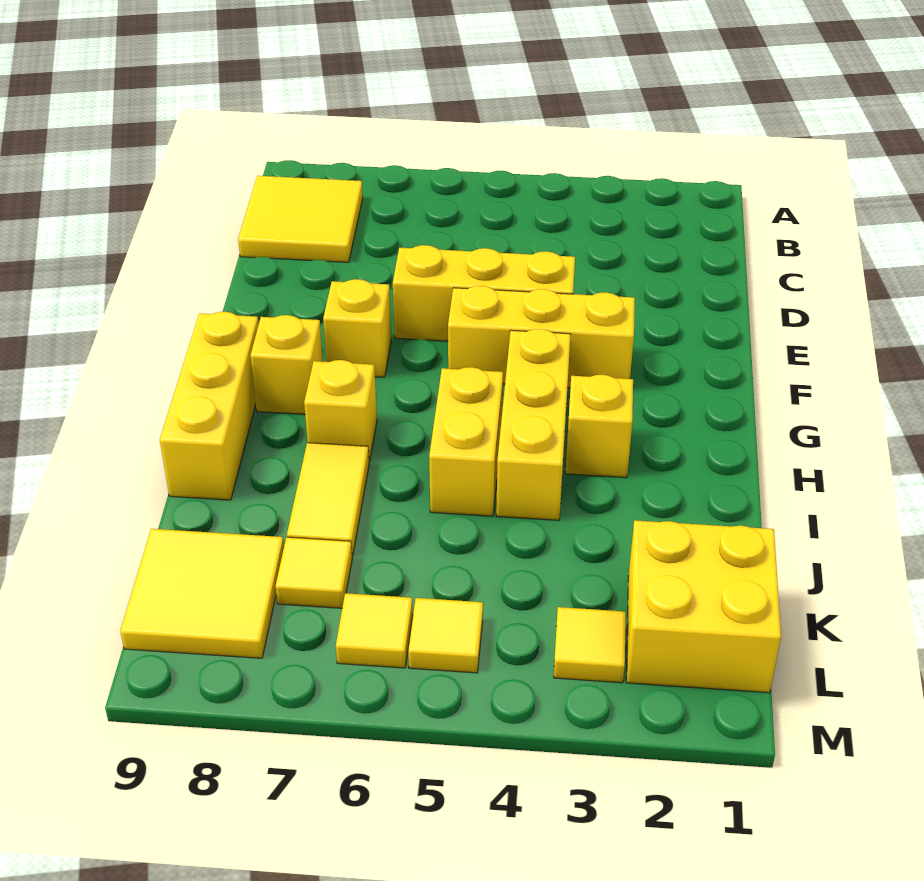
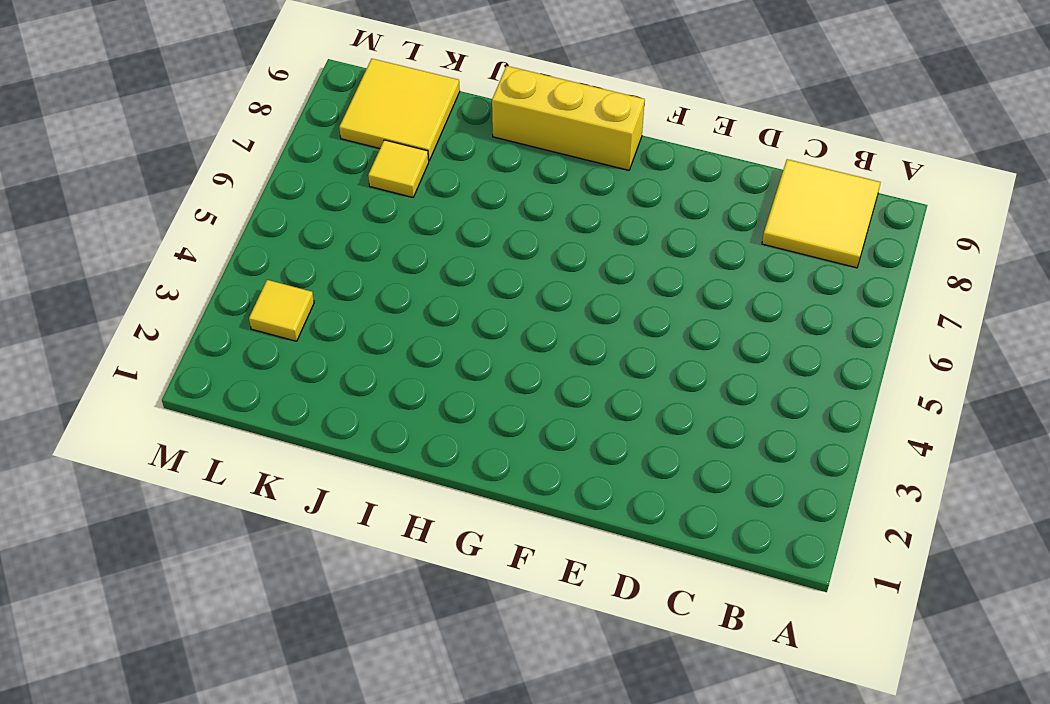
none -> yellow 1x3 brick [393,245,575,341]
none -> yellow 1x3 brick [448,286,635,388]
none -> yellow 1x1 brick [323,279,391,377]

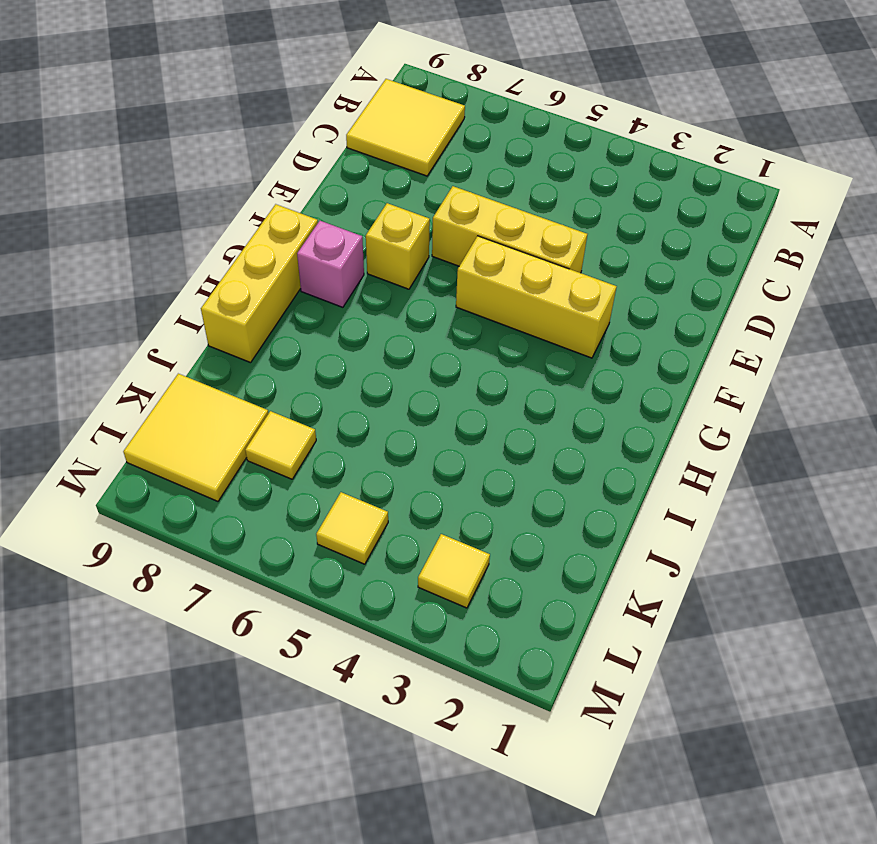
pink 1x1 brick [297,221,364,307] -> yellow 1x1 brick [250,315,323,414]
none -> yellow 1x3 brick [496,329,571,520]
none -> yellow 1x1 brick [565,375,633,478]
none -> yellow 1x2 brick [429,367,503,516]

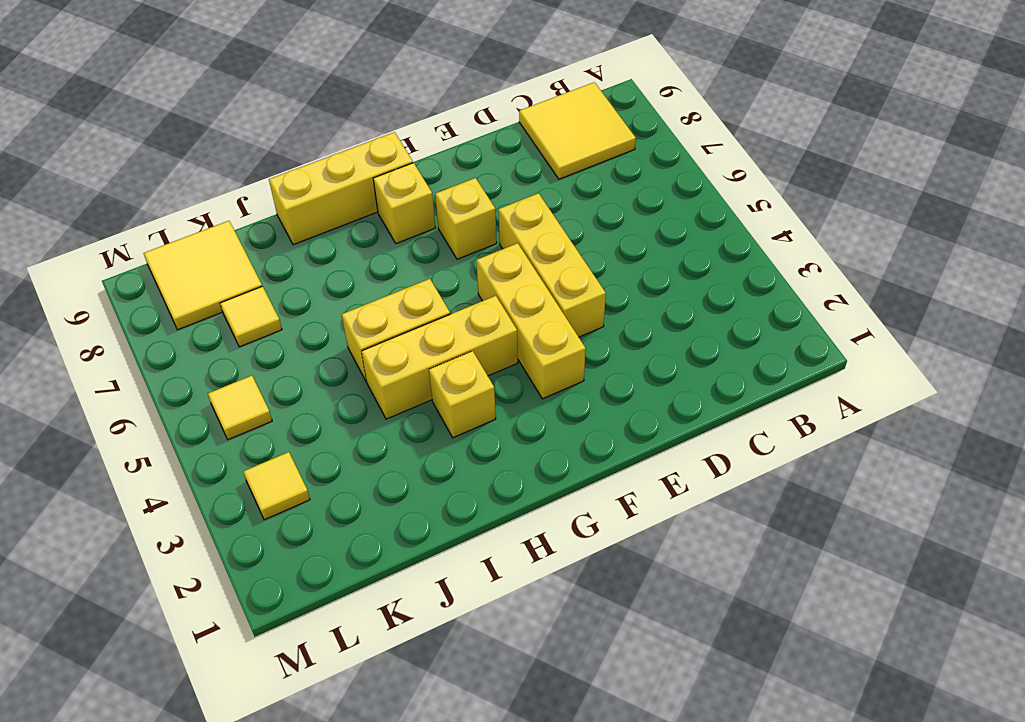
none -> yellow 1x1 brick [304,360,377,462]
none -> yellow 1x2 tile [287,443,369,557]
none -> yellow 2x2 brick [626,520,781,693]

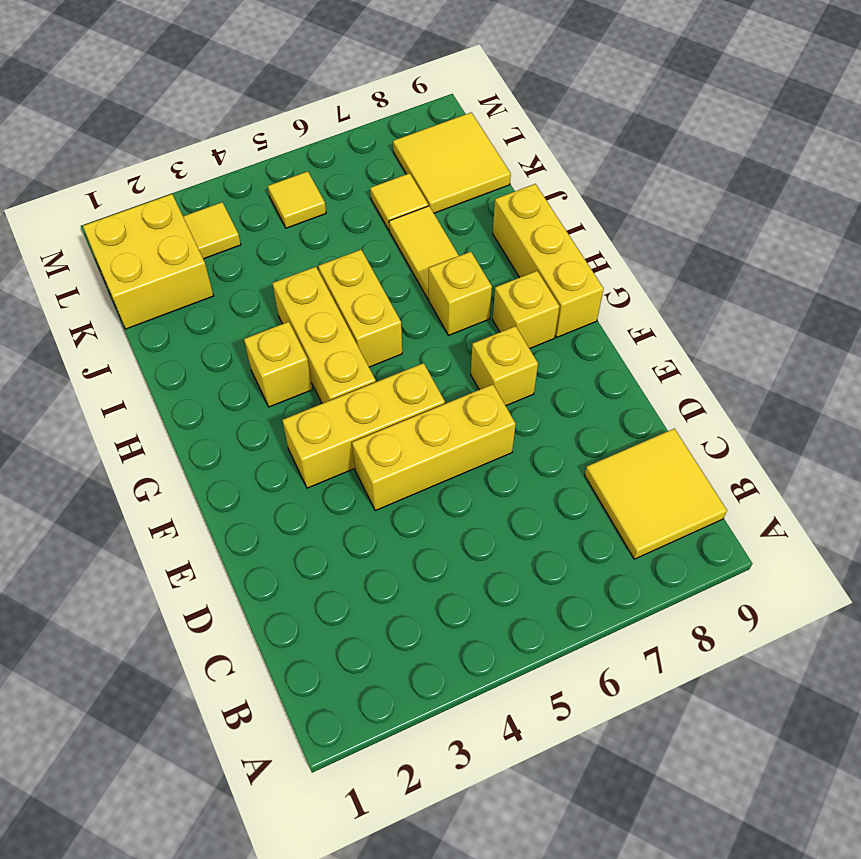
none -> yellow 1x1 tile [336,593,413,668]

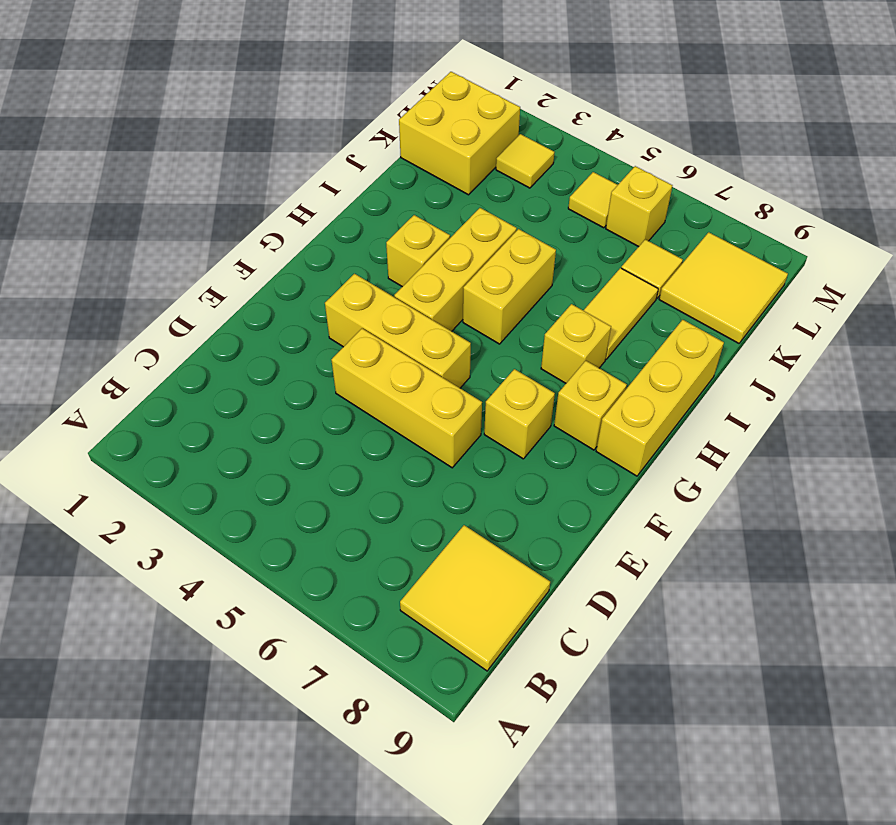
yellow 1x1 brick [606,166,672,247] -> yellow 1x1 tile [336,593,413,668]

